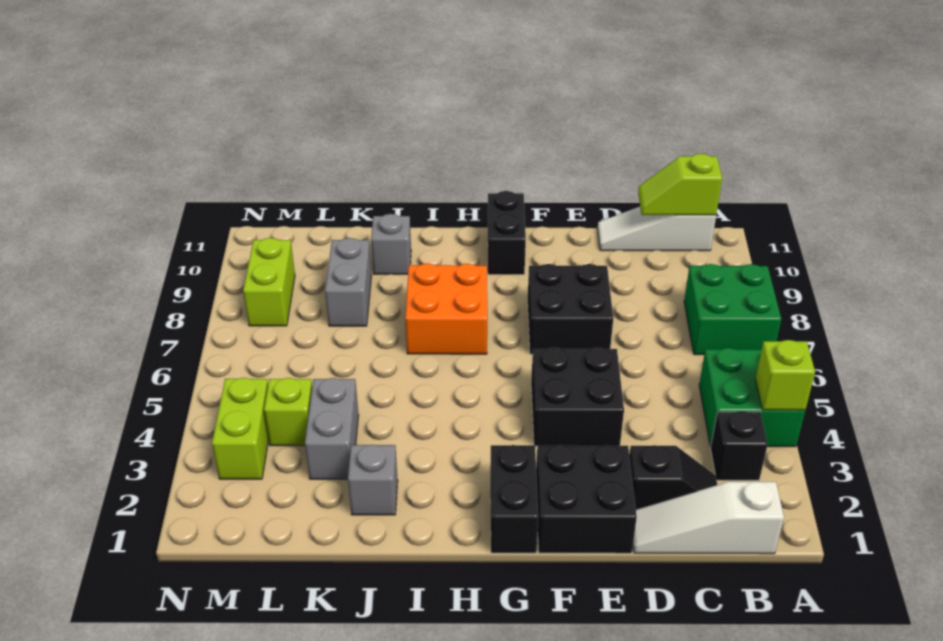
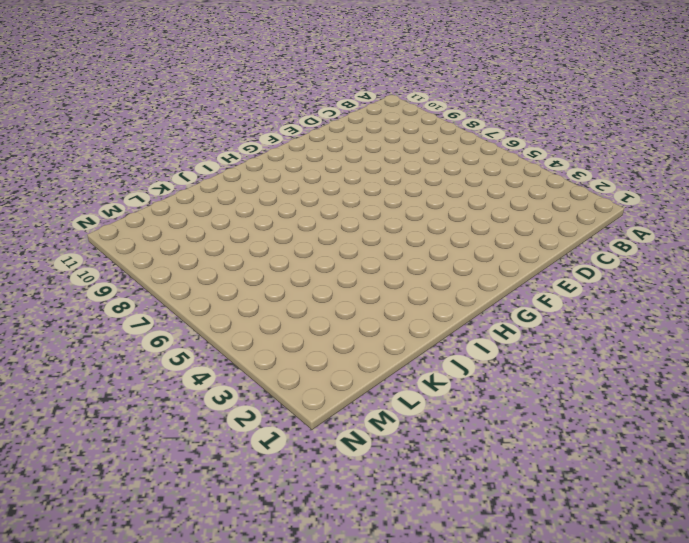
none -> green 2x2 brick [699,348,805,447]
none -> green 2x2 brick [684,264,781,355]
none -> white 1x3 slope [633,482,784,554]

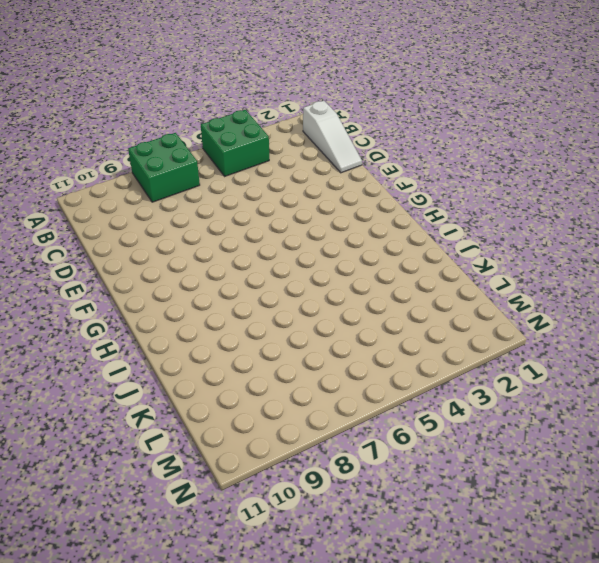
none -> black 1x1 brick [711,411,768,480]
none -> white 1x3 slope [598,207,716,251]
none -> black 1x2 slope [629,445,717,509]

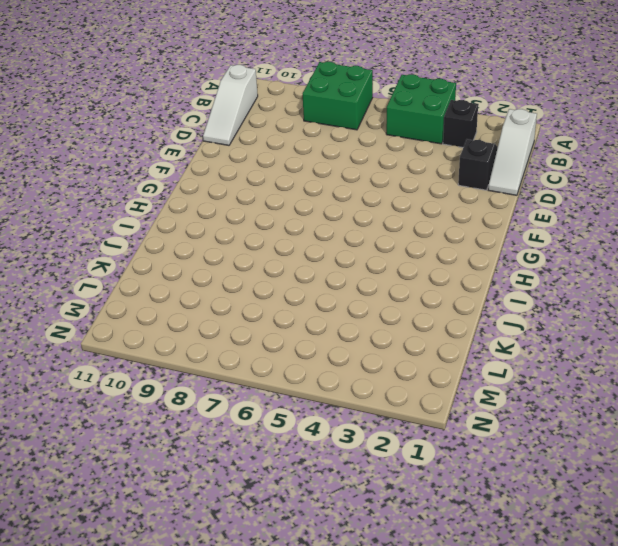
none -> black 2x2 brick [536,445,637,553]
none -> black 2x2 brick [531,348,624,446]
none -> black 2x2 brick [528,264,613,354]

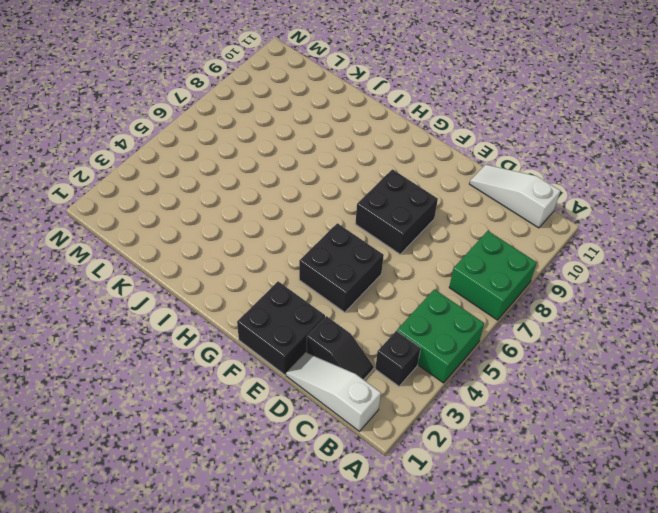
none -> black 1x2 brick [490,445,538,553]
none -> black 1x2 brick [488,191,526,275]
none -> orange 2x2 brick [405,263,487,354]

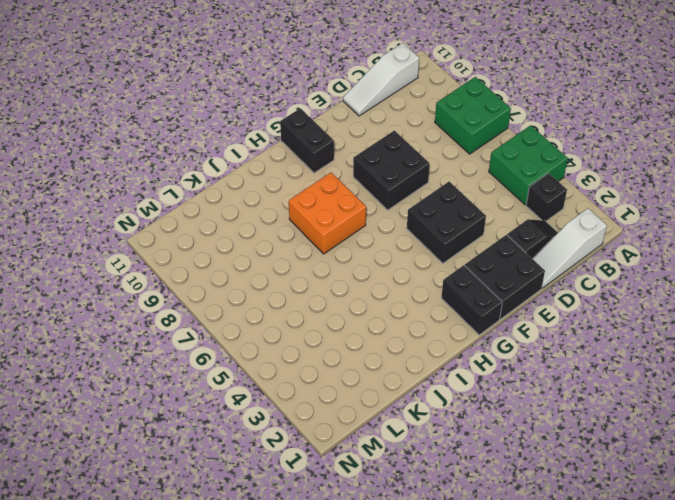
none -> grey 1x1 brick [348,445,398,515]
none -> grey 1x1 brick [371,214,411,274]
none -> grey 1x2 brick [305,378,359,479]

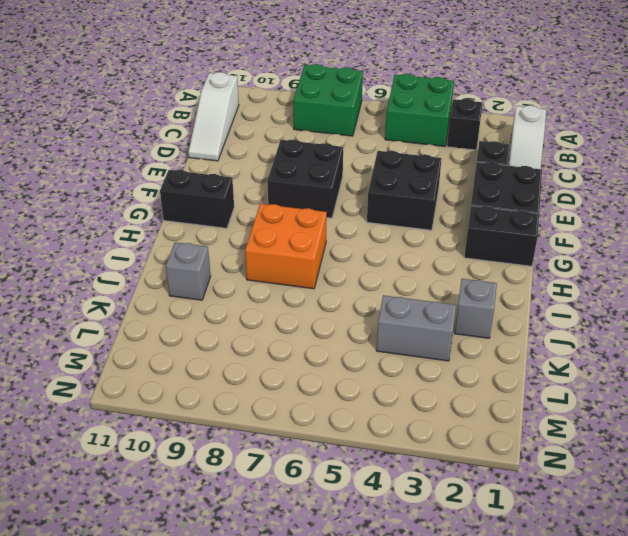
none -> grey 1x2 brick [325,238,372,326]
none -> lime 1x1 brick [264,378,312,446]
none -> lime 1x2 brick [212,378,269,479]

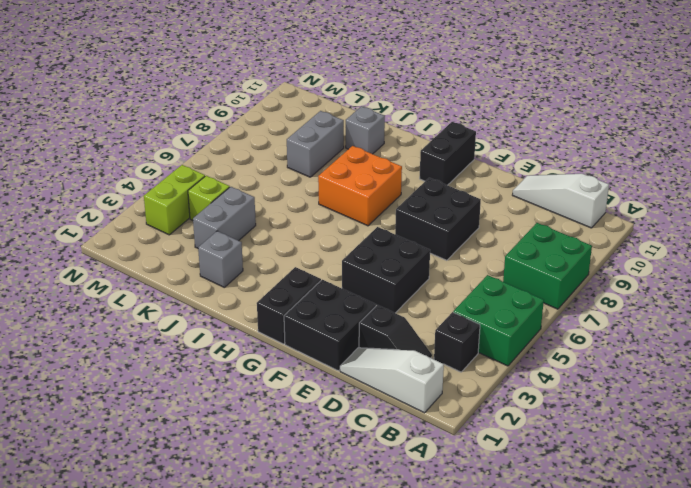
none -> lime 1x2 brick [243,238,295,326]
none -> lime 1x1 brick [756,340,815,410]
none -> lime 1x2 slope [638,154,722,215]

